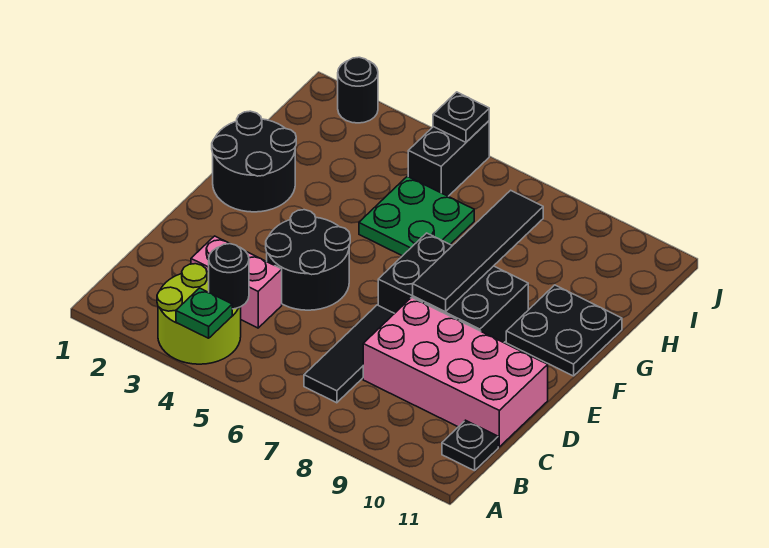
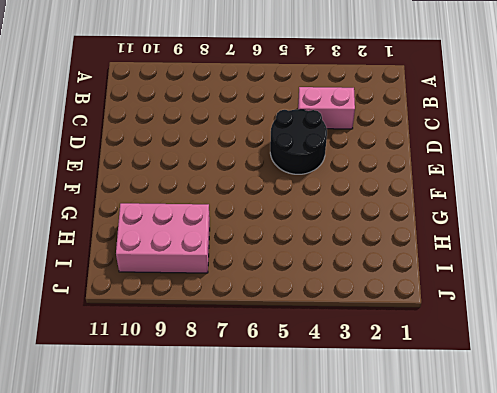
pink 2x3 brick [116,203,210,273] -> none
none -> lime 2x2 round brick [157,264,241,364]
none -> black 1x3 tile [304,305,395,403]
none -> black 1x1 plate [442,420,498,471]

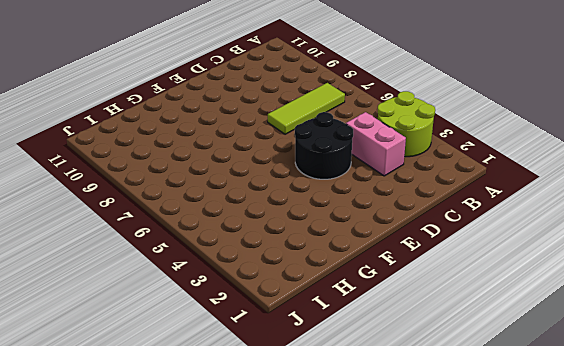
lime 1x3 tile [268,83,345,134] -> black 1x3 tile [304,305,395,403]
none -> black 1x1 plate [442,420,498,471]
none -> pink 2x4 brick [363,297,548,447]
none -> black 2x3 brick [378,233,528,343]

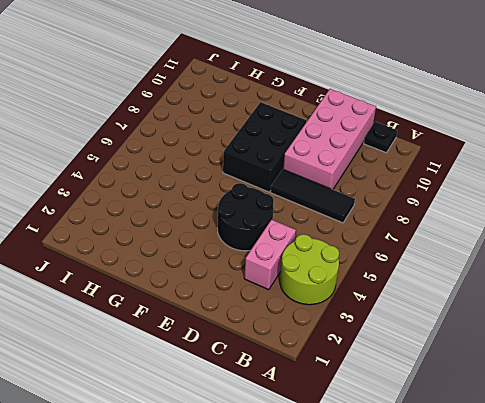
none -> black 2x2 round brick [212,111,296,212]
none -> black 2x2 plate [506,285,622,376]
none -> green 2x2 plate [359,176,474,256]

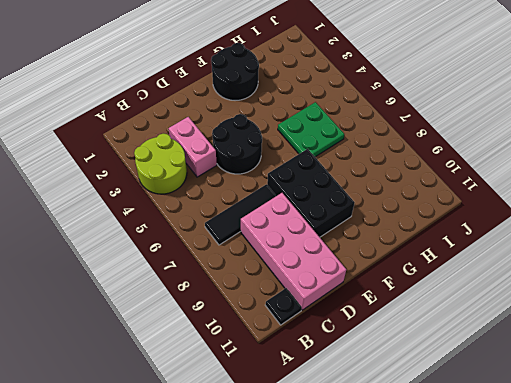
none -> black 2x2 plate [506,285,622,376]
none -> black 1x2 brick [408,121,489,196]
none -> black 1x1 round brick [338,57,378,123]

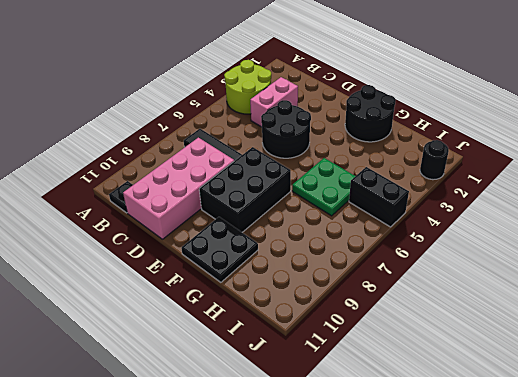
none -> green 1x1 plate [176,288,232,338]
none -> black 1x1 round brick [209,244,249,309]
none -> black 1x4 tile [413,190,543,312]

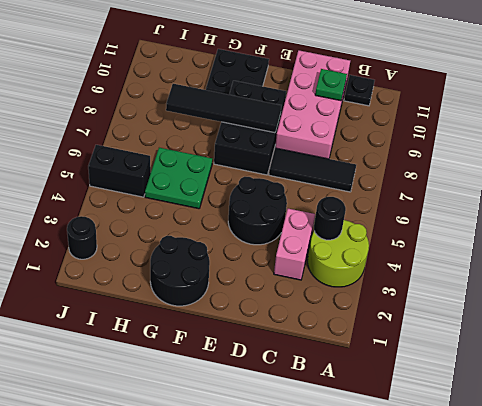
green 1x1 plate [315,69,347,101] -> green 1x1 plate moved to [176,288,232,338]
none -> black 1x1 plate [433,92,489,142]

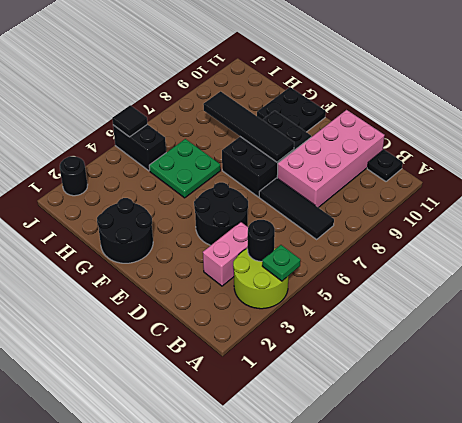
black 1x1 tile [112,105,147,137] -> black 1x1 plate [433,92,489,142]

